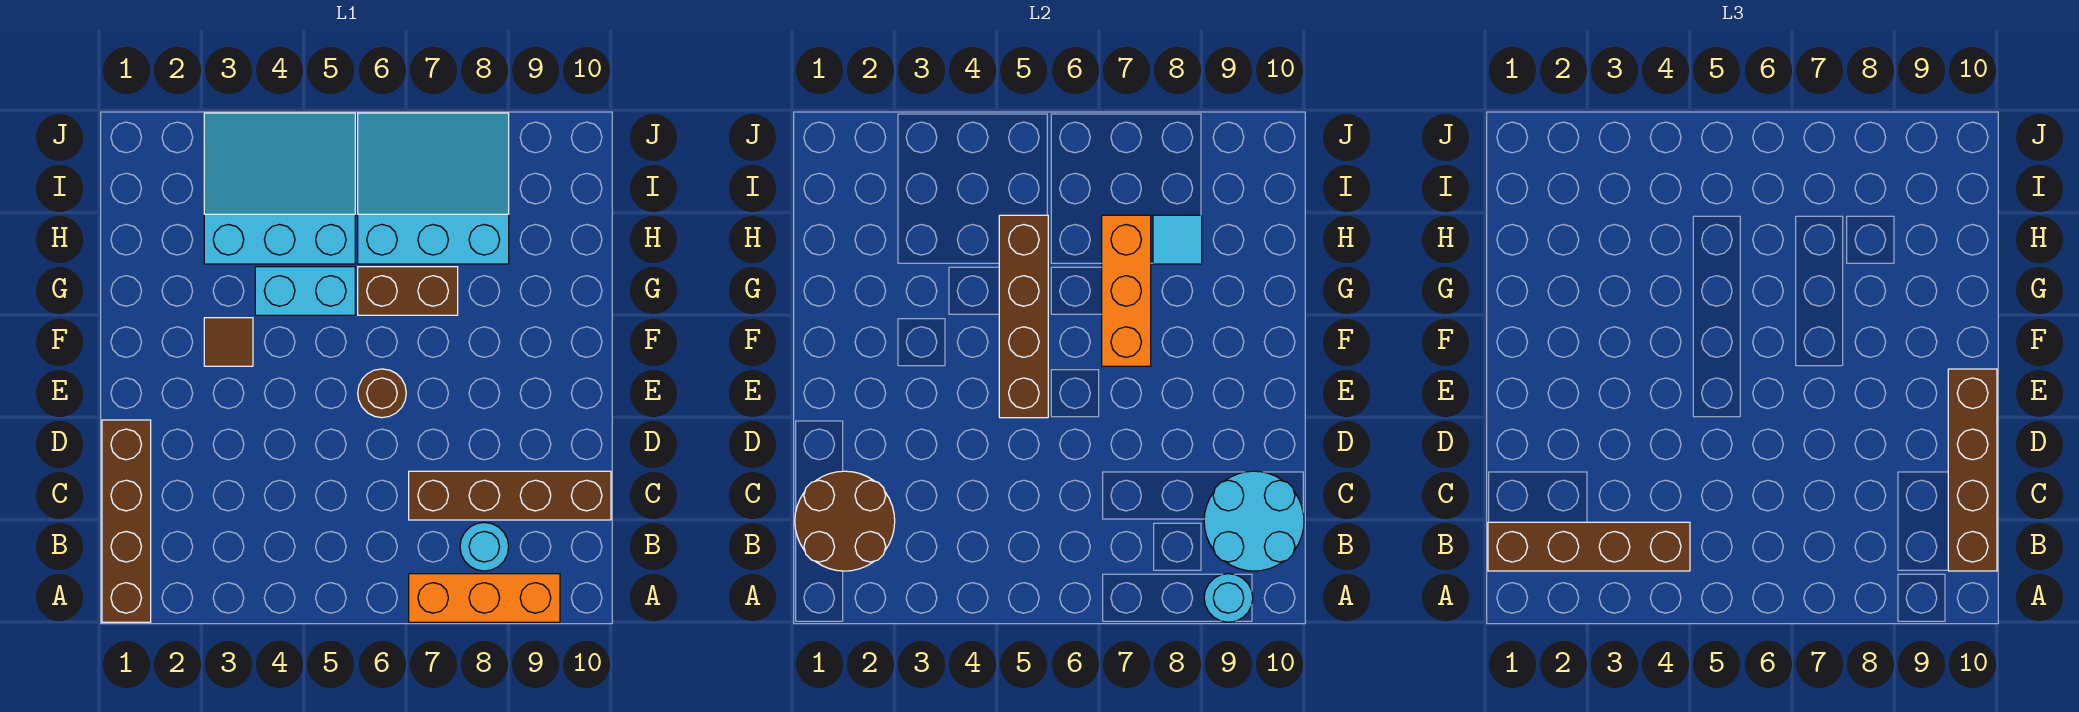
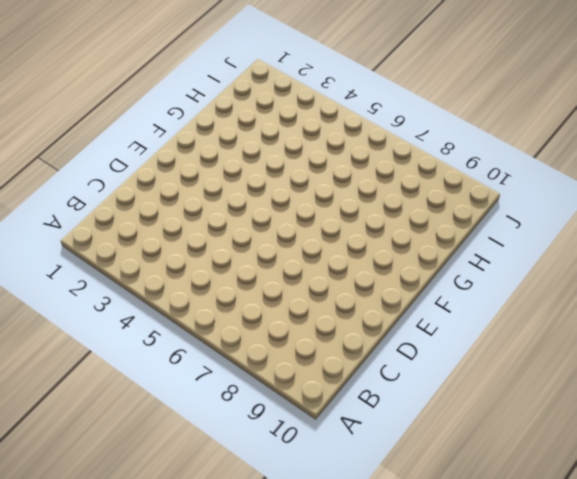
none -> brown 1x4 brick [102,420,151,622]
none -> orange 1x3 brick [409,574,560,622]
none -> cyan 1x1 round brick [460,522,509,571]

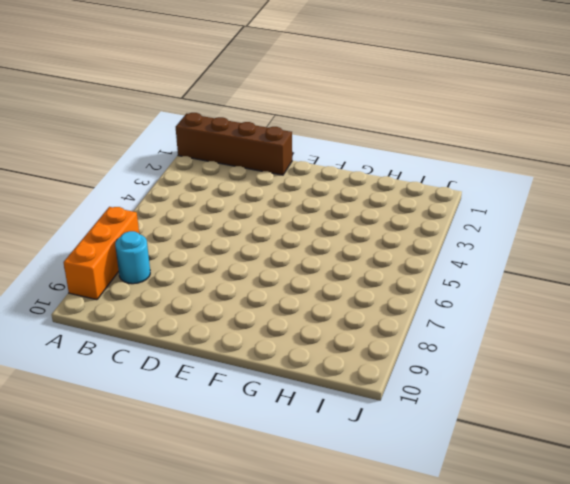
none -> brown 1x4 brick [409,471,611,520]
none -> brown 1x1 round brick [358,369,406,418]
none -> brown 1x1 tile [204,318,253,366]

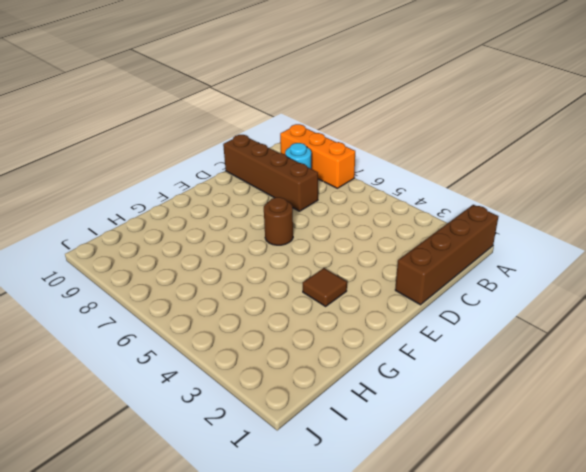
none -> cyan 1x2 brick [255,267,355,315]
none -> brown 1x2 brick [358,267,458,315]
none -> cyan 3x3 slope [204,113,355,264]

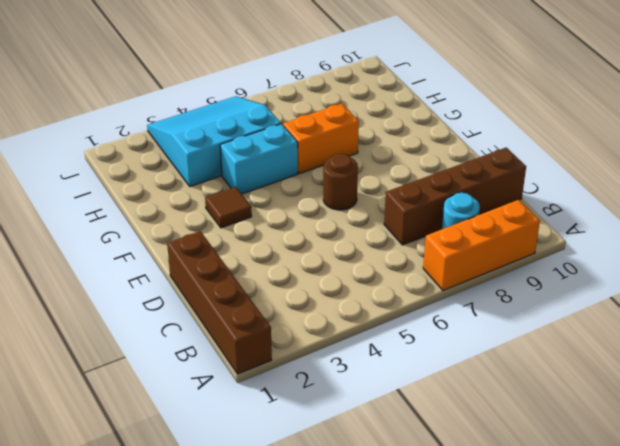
orange 1x2 brick [283,103,359,174] -> brown 1x2 brick [358,267,458,315]
none -> cyan 3x3 slope [358,113,509,264]
none -> cyan 1x1 round brick [1204,574,1253,622]
none -> brown 2x2 round brick [795,471,895,571]

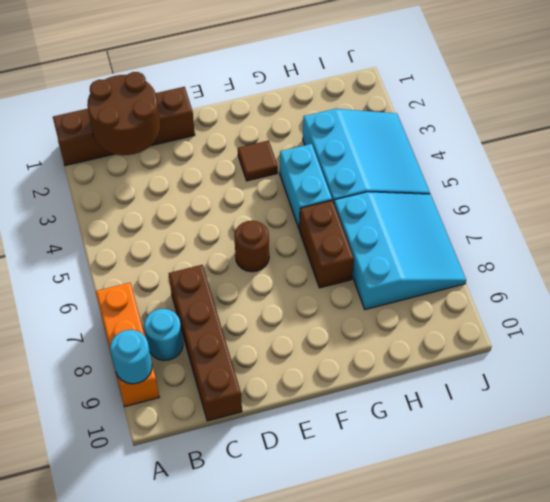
none -> cyan 2x2 round brick [1204,471,1304,571]
none -> brown 1x4 brick [999,215,1048,418]
none -> orange 1x3 brick [1102,215,1151,366]

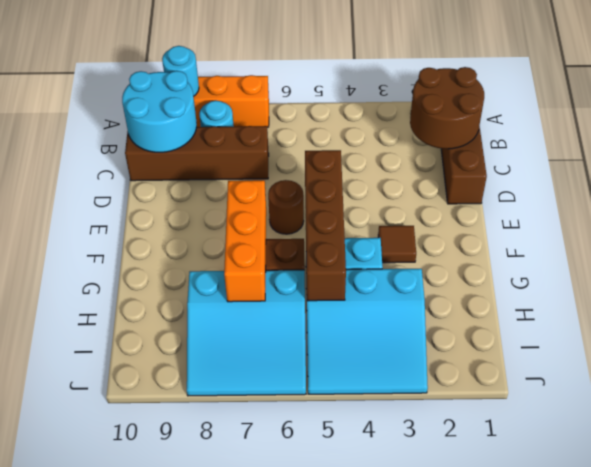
none -> cyan 1x1 tile [1153,215,1202,264]
none -> brown 1x4 brick [1488,522,1690,571]
none -> brown 1x4 brick [1948,369,1997,571]

